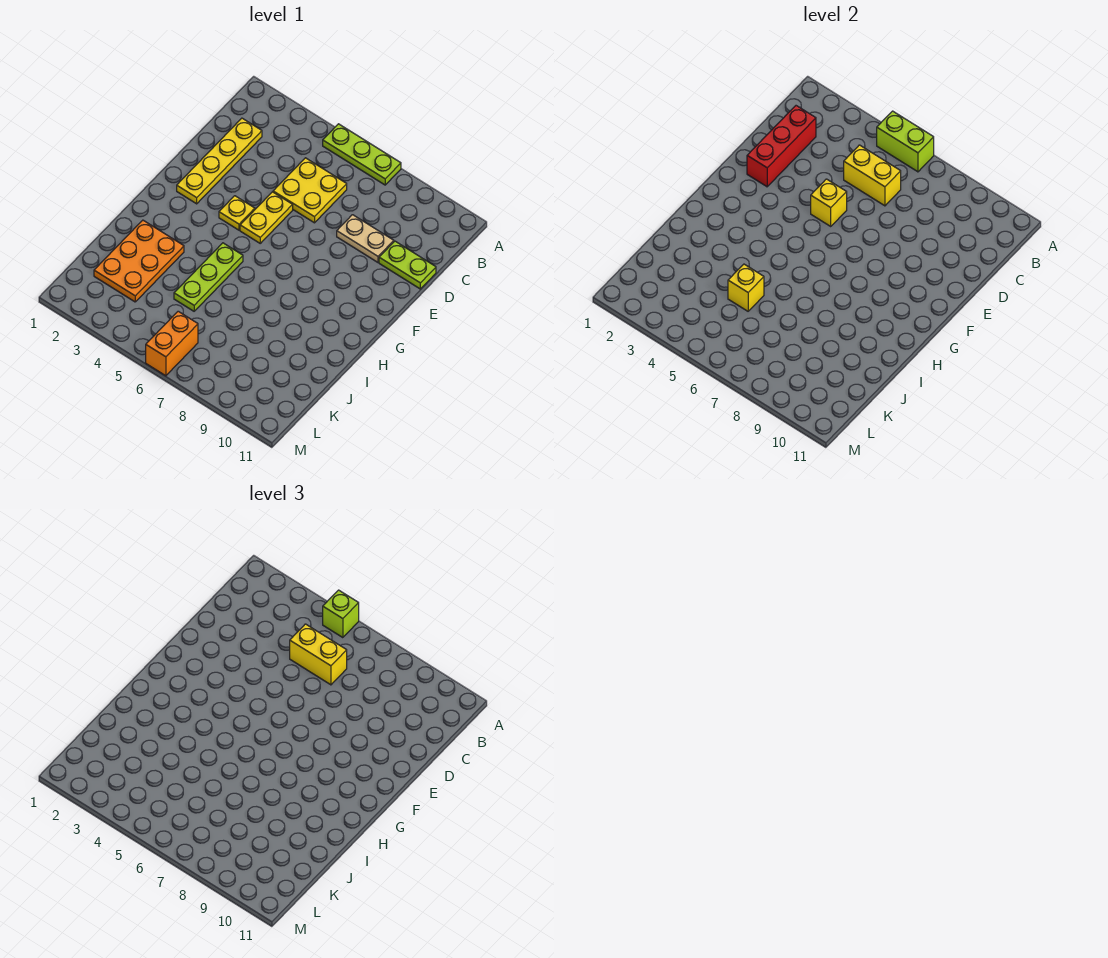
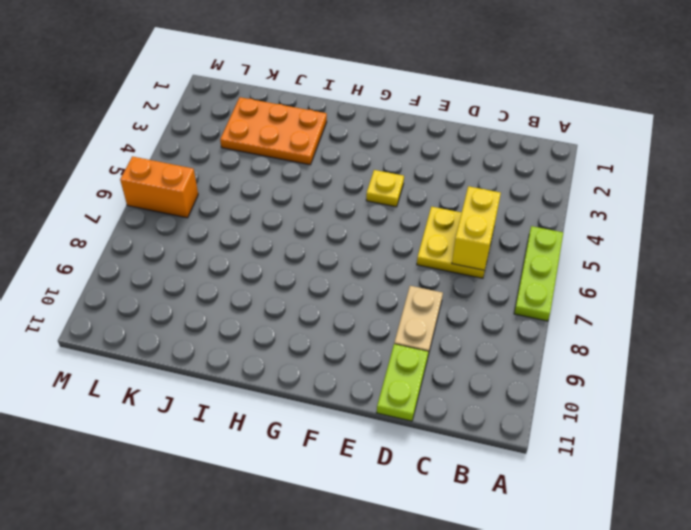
none -> yellow 1x4 plate [177,118,262,204]
none -> yellow 1x2 plate [240,192,293,243]
none -> lime 1x3 plate [174,243,243,311]

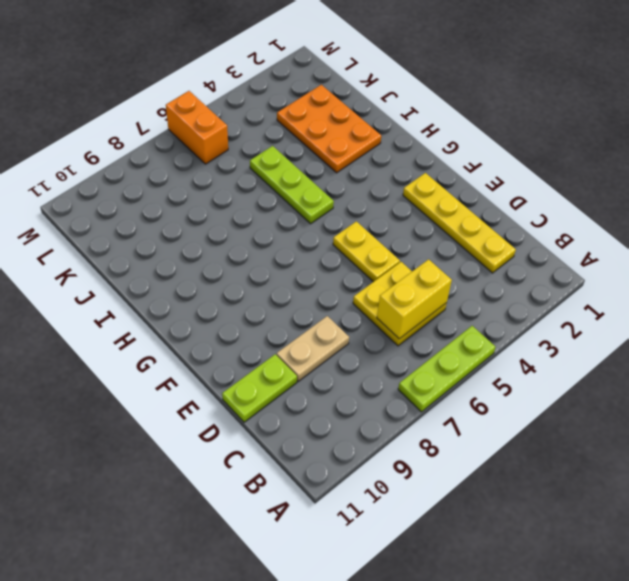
none -> yellow 1x1 plate [219,196,255,230]
none -> lime 1x2 brick [877,111,934,172]
none -> red 1x3 brick [747,106,816,187]

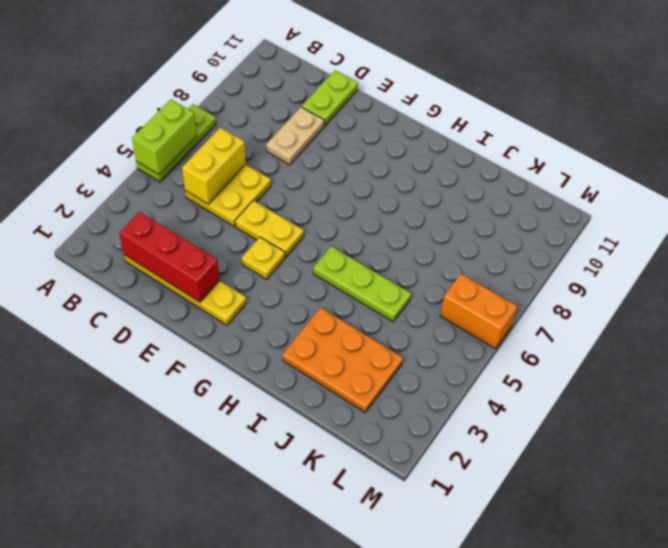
none -> yellow 1x1 brick [811,179,847,226]
none -> yellow 1x1 brick [728,264,764,311]
none -> lime 1x1 brick [323,590,359,638]

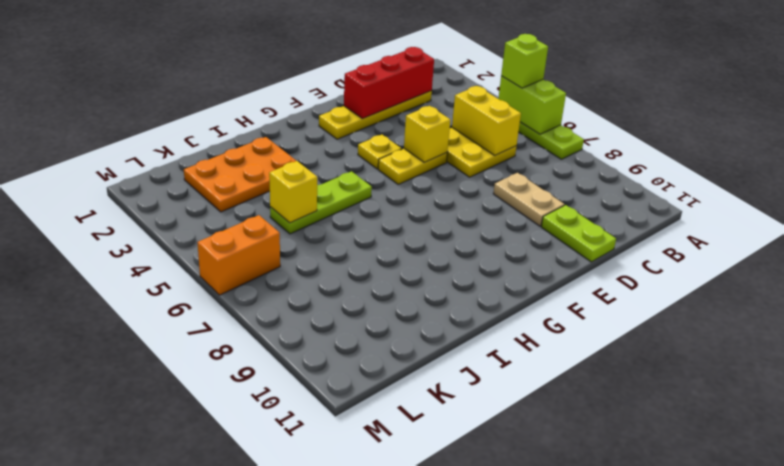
none -> yellow 1x2 brick [290,624,347,685]

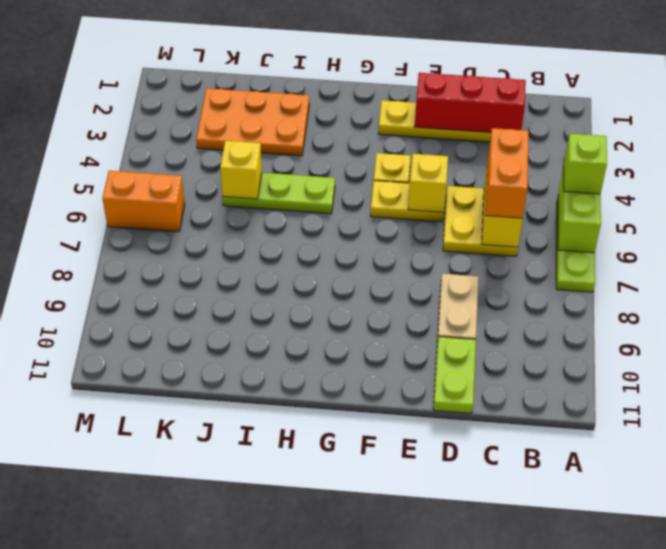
orange 1x2 brick [486,128,529,218] -> yellow 1x2 brick [290,624,347,685]

